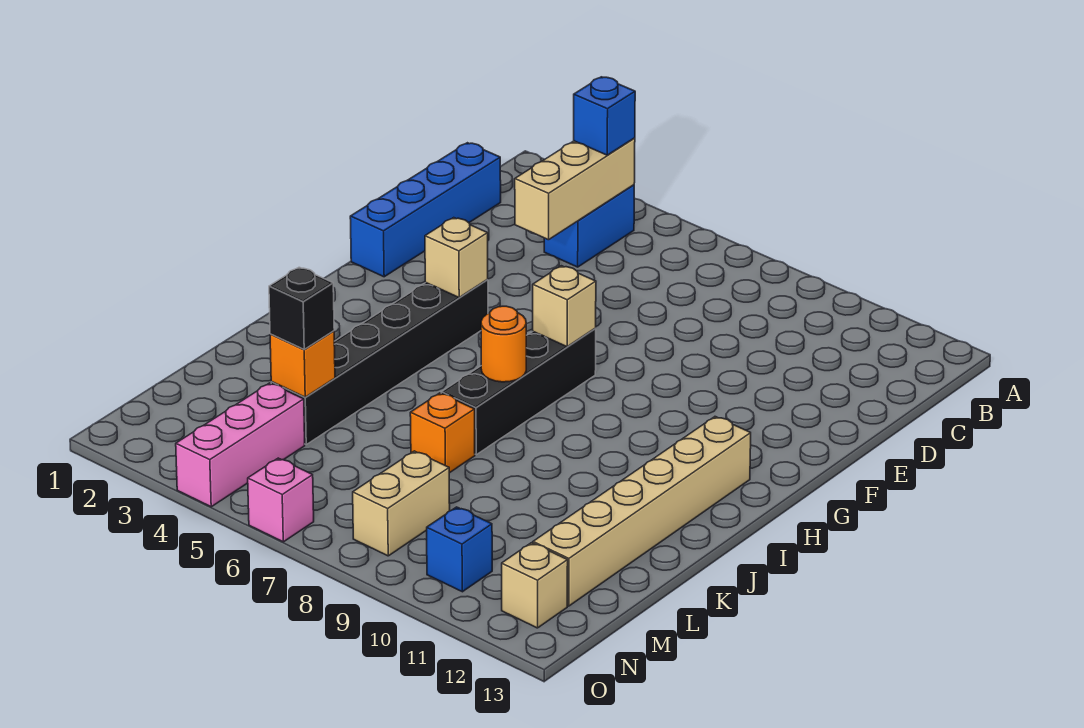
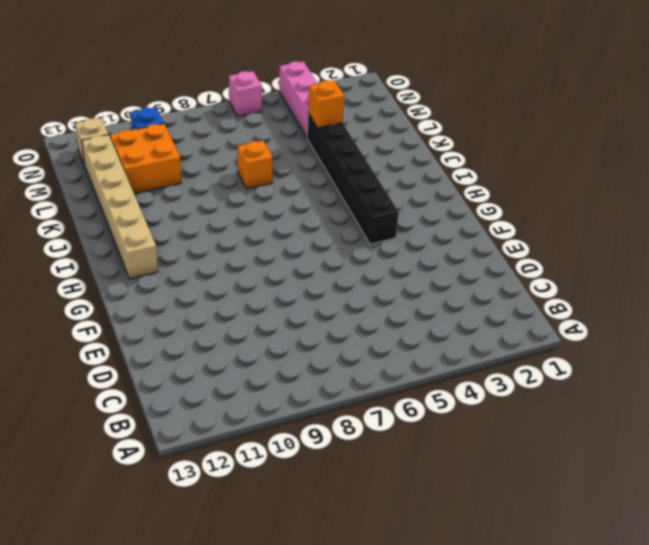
orange 2x2 brick [110,124,182,194] -> none
none -> blue 1x2 brick [544,185,634,267]
none -> blue 1x4 brick [350,143,501,277]
none -> black 1x4 brick [441,329,596,455]

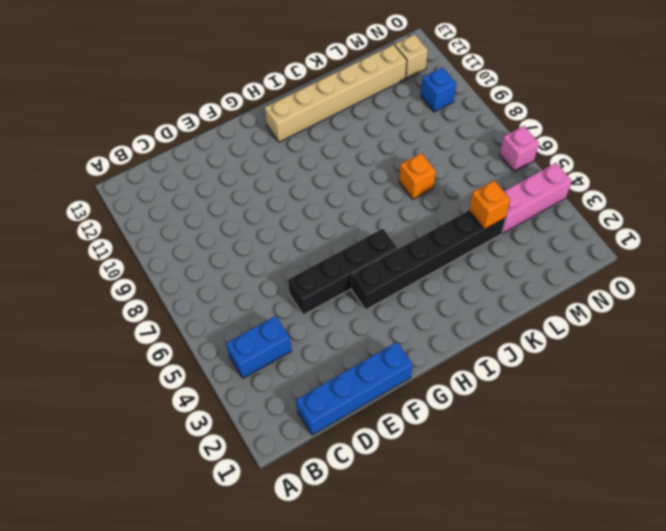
black 1x4 brick [288,229,398,315] -> black 1x4 brick moved to [441,329,596,455]
none -> tan 1x2 brick [353,451,450,556]
none -> tan 1x3 brick [515,138,635,240]
none -> tan 1x1 brick [425,218,488,297]

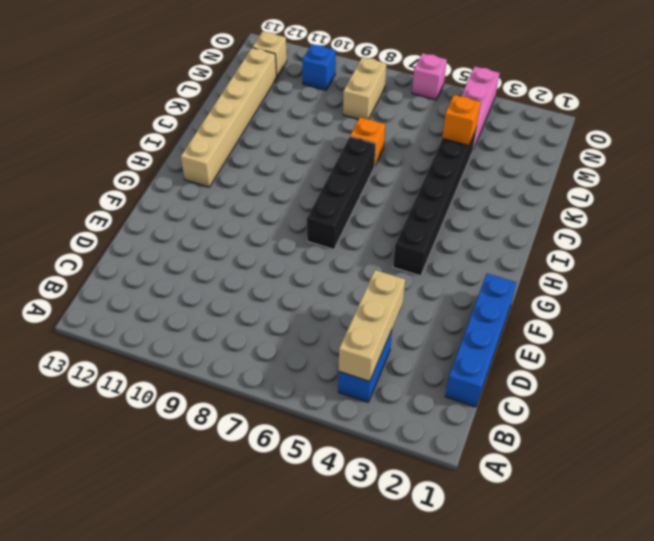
none -> tan 1x1 brick [425,218,488,297]
none -> tan 1x1 brick [533,266,596,347]
none -> orange 1x1 round brick [481,306,526,382]

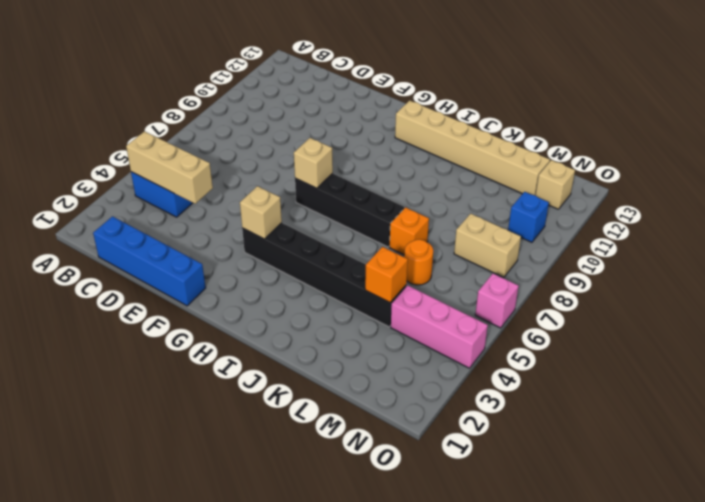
orange 1x1 round brick [404,239,433,285] -> orange 1x1 round brick moved to [481,306,526,382]
none -> blue 1x1 brick [574,77,635,155]
none -> black 1x1 brick [269,267,334,350]

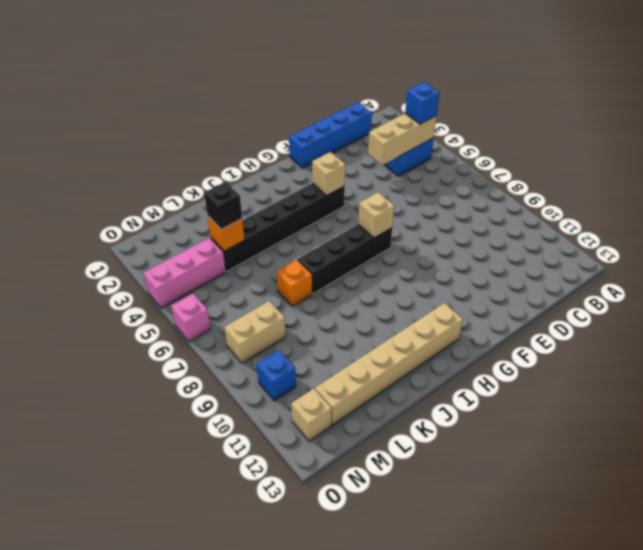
none -> orange 1x1 round brick [481,306,526,382]

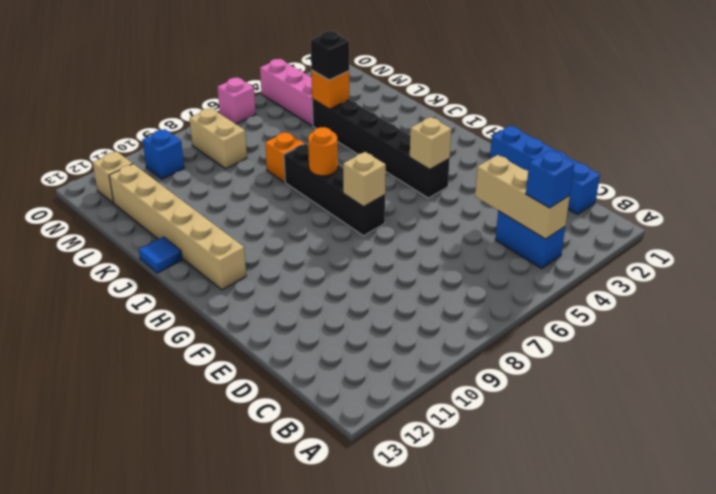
blue 1x1 tile [139,237,182,273] -> none

